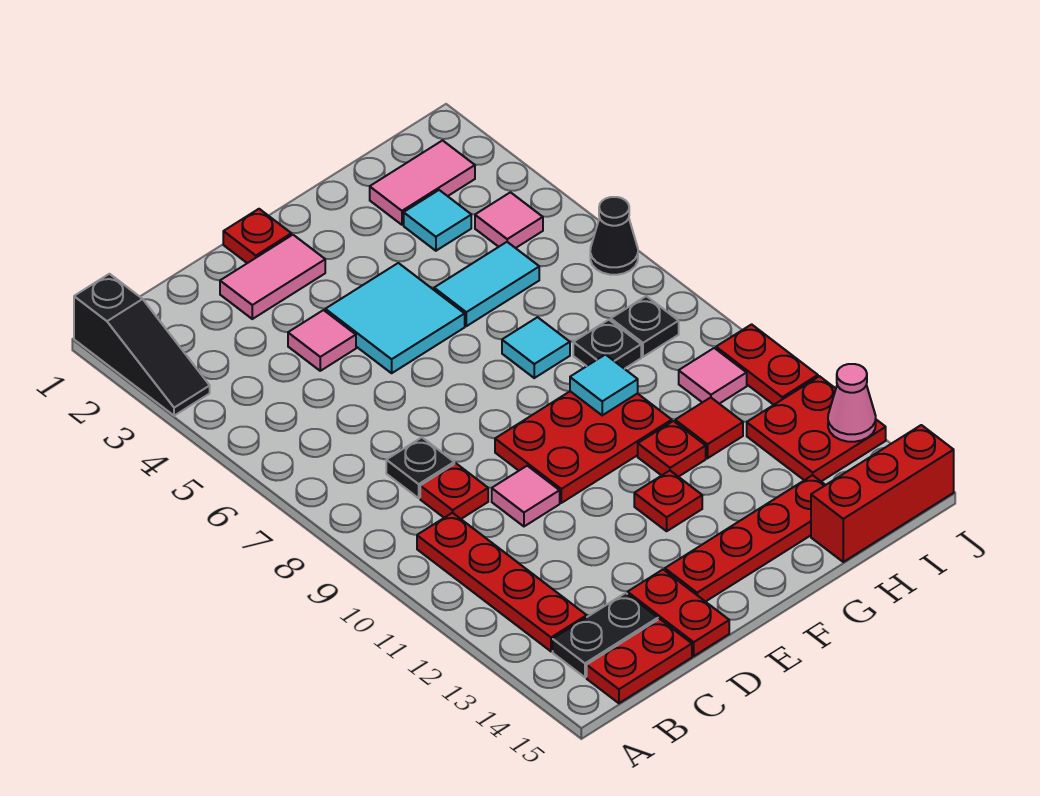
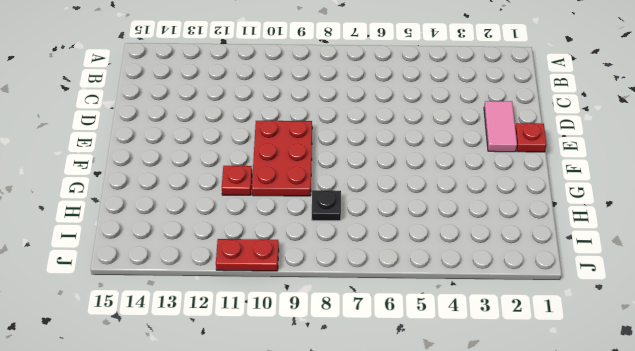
none -> black 1x3 slope [74,274,210,416]
none -> red 1x4 plate [417,513,587,651]
none -> black 1x2 plate [553,593,658,677]
none -> red 1x2 plate [587,619,692,703]

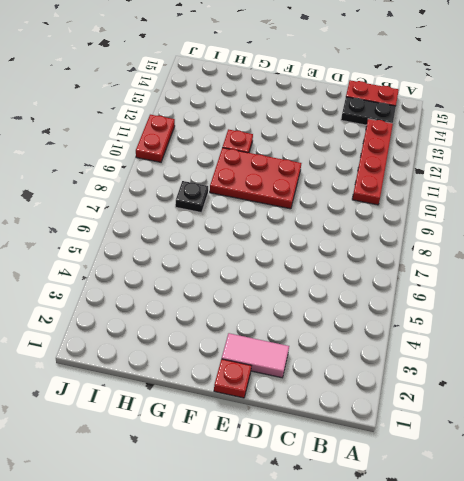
none -> black 1x3 slope [74,274,210,416]
none -> black 1x1 plate [386,438,454,498]
none -> red 1x1 plate [420,463,488,519]
none -> pink 1x1 tile [288,310,356,371]

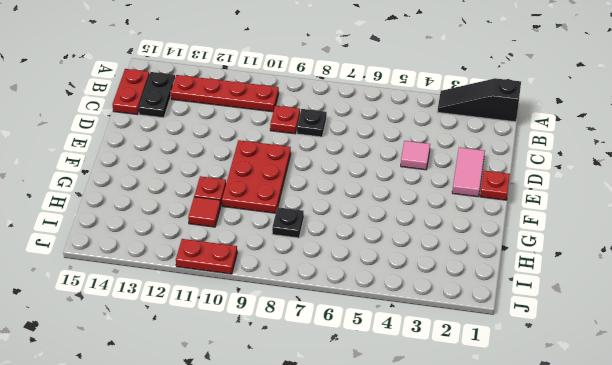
none -> pink 1x1 tile [492,466,560,526]
none -> red 1x2 plate [627,570,729,656]
none -> cyan 2x2 tile [325,263,465,373]
none -> red 1x4 plate [665,475,825,602]

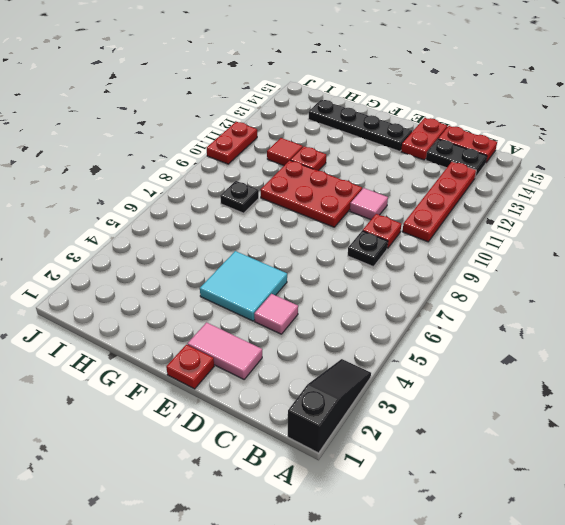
black 1x4 plate [308,100,412,151] -> red 1x4 plate [665,475,825,602]
none -> red 1x1 plate [634,471,702,531]
none -> cyan 1x2 tile [434,242,539,326]
none -> cyan 1x1 tile [502,317,570,378]
none -> pink 1x2 tile [370,140,475,225]

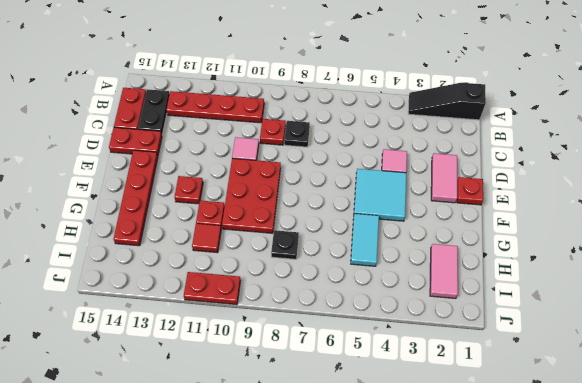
none -> cyan 1x1 tile [502,317,570,378]
none -> cyan 1x1 tile [404,190,471,251]
none -> red 1x3 brick [811,425,954,562]
none -> pink 1x1 tile [475,192,543,248]

